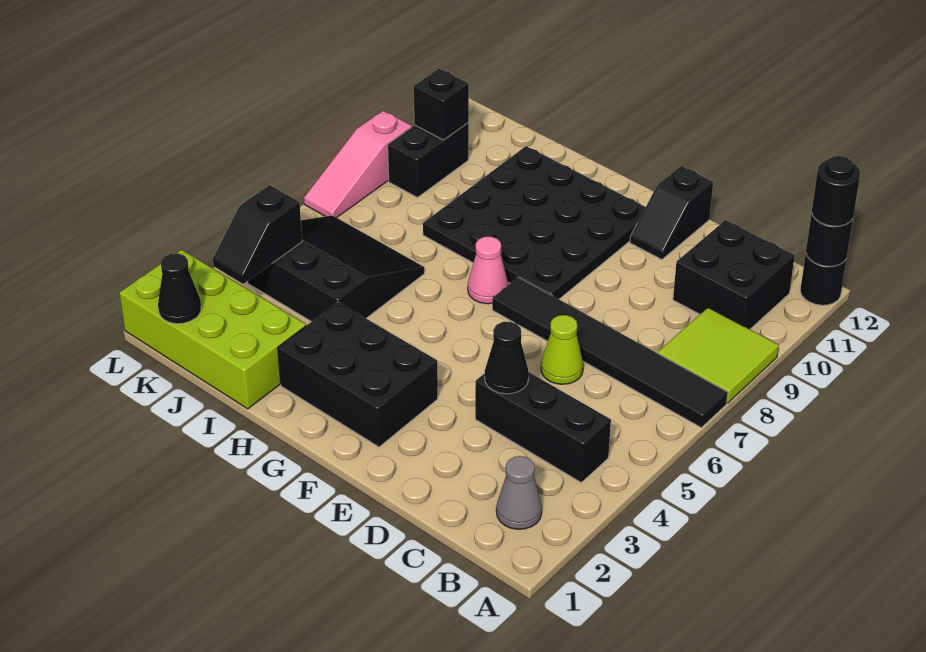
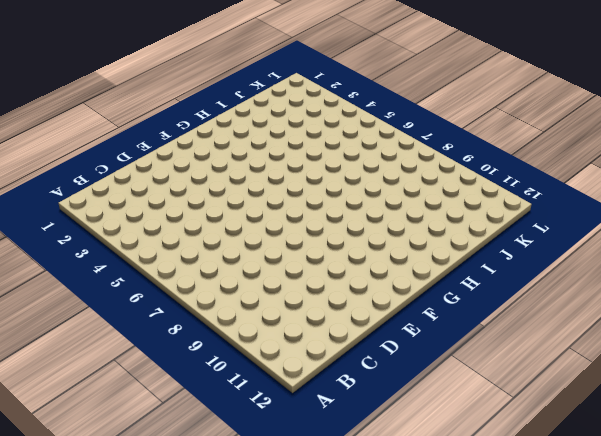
none -> black 1x6 tile [492,277,728,428]
none -> lime 2x2 tile [658,308,779,403]
none -> black 1x1 round brick [800,254,846,305]

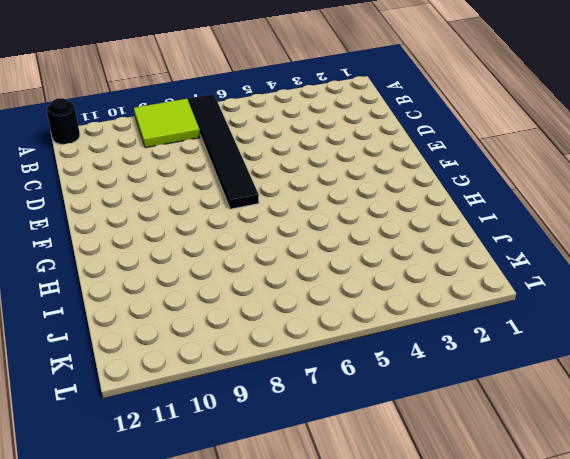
none -> grey 1x1 cone [496,456,542,529]
none -> black 1x3 brick [475,373,611,482]
none -> black 2x2 brick [673,220,795,329]

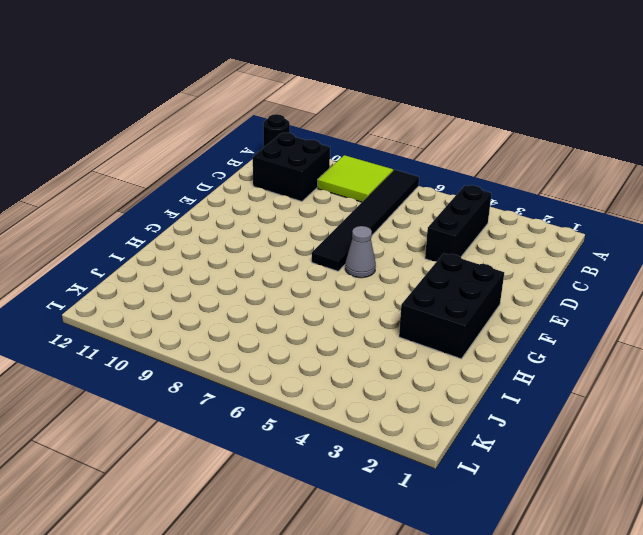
grey 1x1 cone [345,226,376,278] -> grey 1x1 cone moved to [496,456,542,529]
none -> lime 1x1 cone [541,315,583,384]
none -> black 1x2 slope [630,166,713,260]
none -> black 4x4 plate [423,146,646,299]

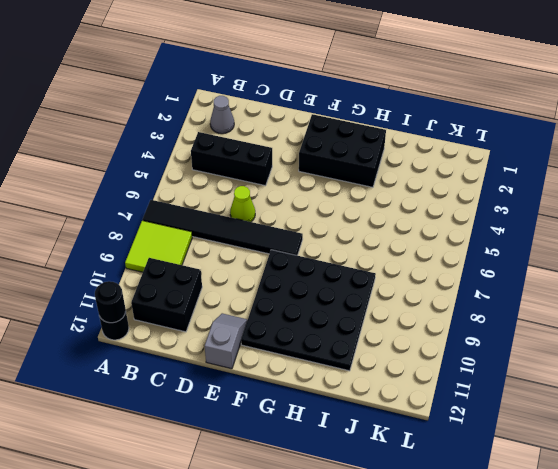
grey 1x2 slope [205,313,247,369] -> black 1x2 slope [630,166,713,260]
none -> pink 1x1 cone [468,237,508,304]
none -> lime 2x4 brick [119,250,306,409]
none -> black 3x3 slope [248,215,424,322]

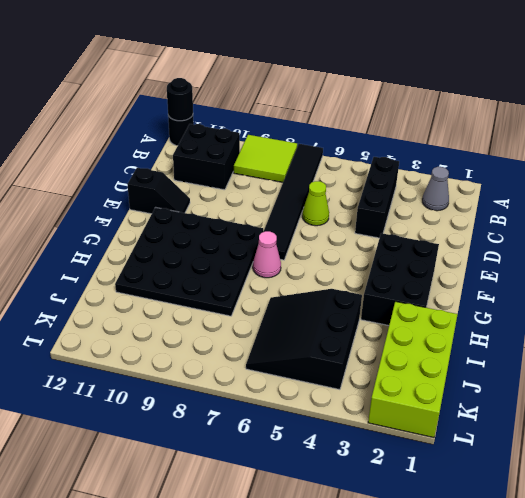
none -> black 1x2 brick [388,123,469,198]
none -> pink 1x3 slope [304,111,412,218]
none -> black 1x1 cone [485,322,529,394]

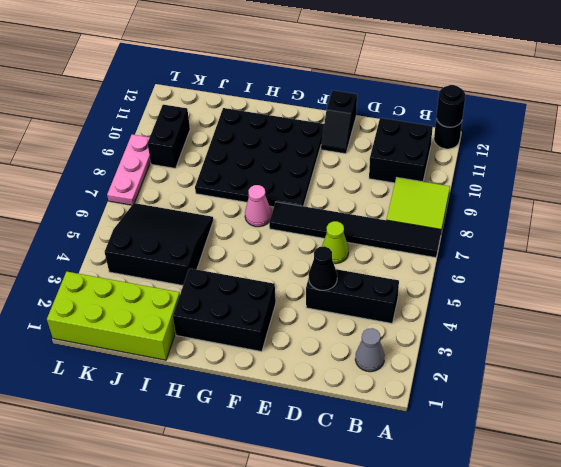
pink 1x3 plate [107,134,151,205] -> pink 1x3 slope [304,111,412,218]
none -> black 1x1 cone [158,253,201,324]
none -> black 1x2 slope [213,185,302,284]
none -> black 1x1 brick [414,69,469,140]

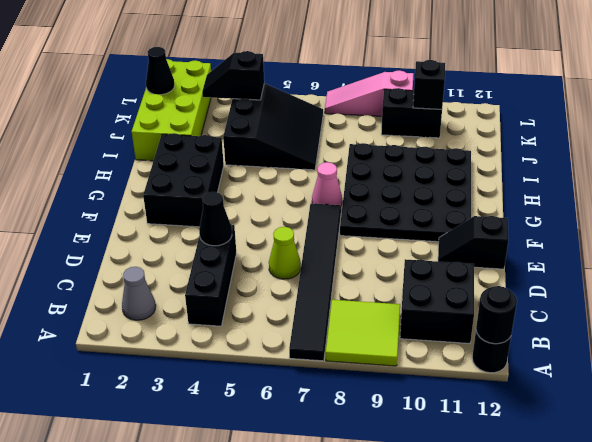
none -> black 1x1 round brick [812,156,860,226]

